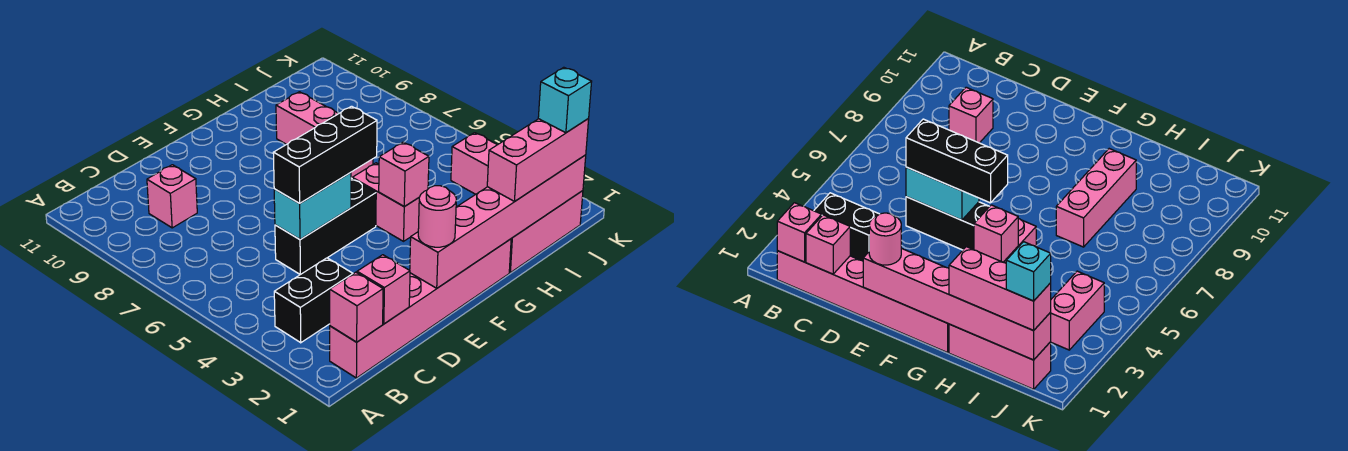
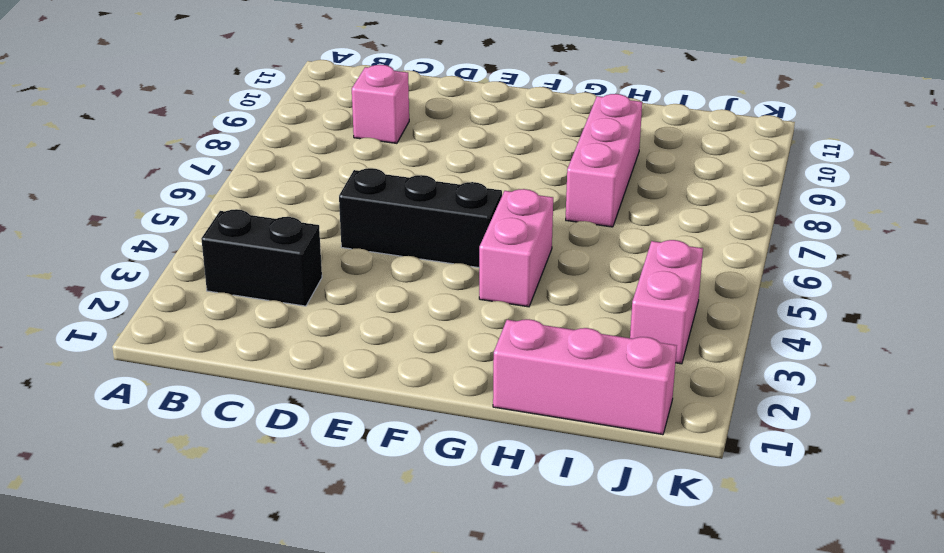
none -> pink 1x6 brick [330,239,511,378]
none -> pink 1x1 brick [330,272,383,342]
none -> pink 1x1 brick [357,255,410,324]

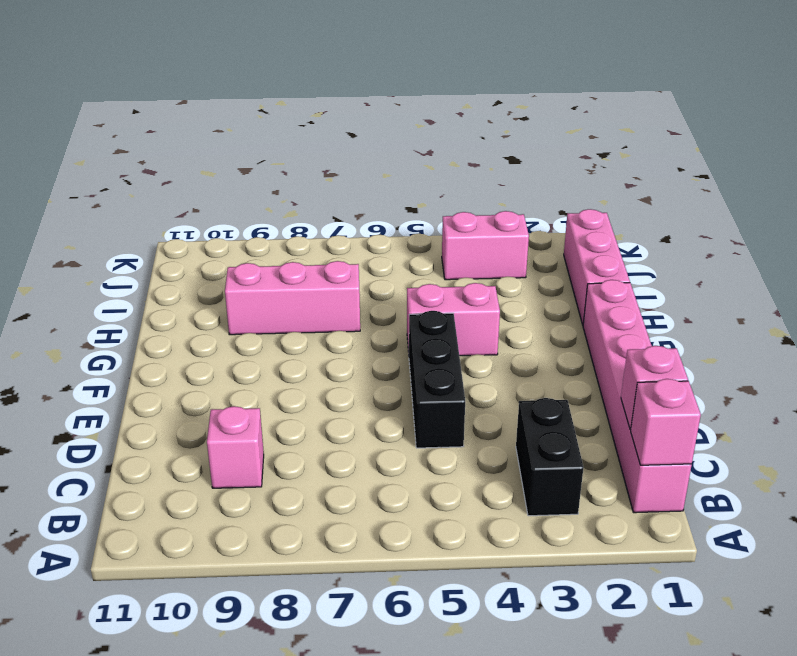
none -> cyan 1x2 brick [274,173,351,239]
none -> pink 1x6 brick [410,155,586,288]
none -> pink 1x1 brick [379,142,429,207]

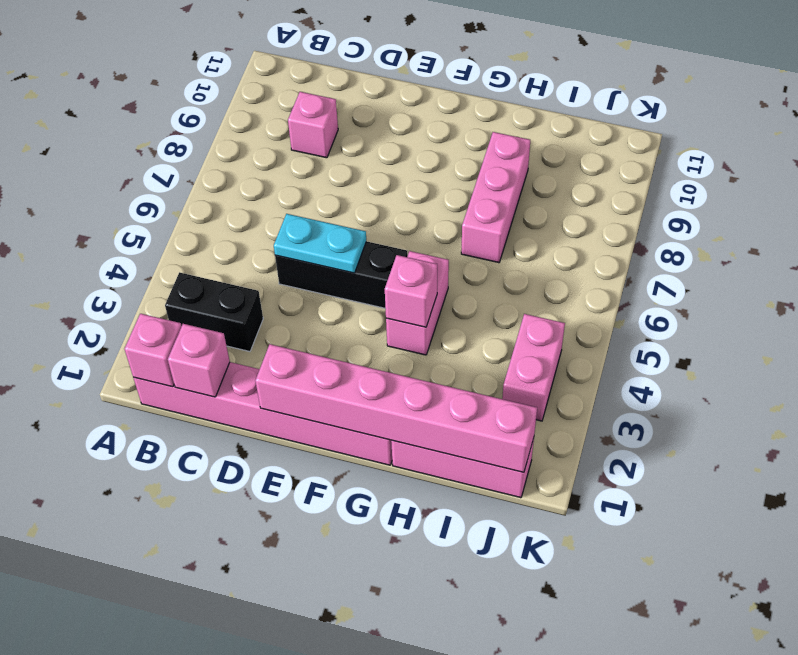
cyan 1x2 plate [274,214,366,273] -> cyan 1x2 brick [274,173,351,239]
none -> black 1x3 brick [273,106,377,203]
none -> pink 1x1 round brick [418,186,456,247]
none -> pink 1x3 brick [487,119,589,201]

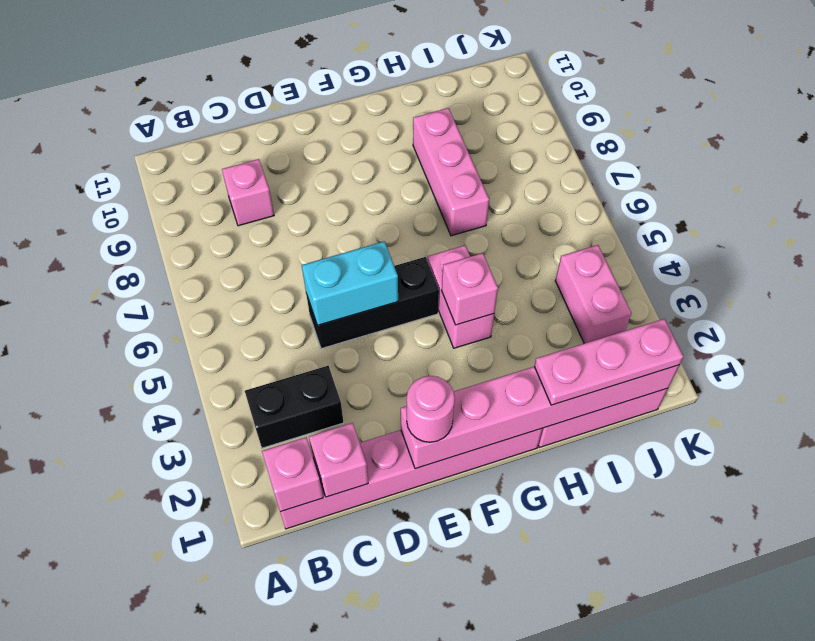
pink 1x3 plate [534,319,684,405] -> pink 1x3 brick [487,119,589,201]
none -> black 1x3 brick [273,106,377,203]
none -> cyan 1x1 brick [538,67,592,133]

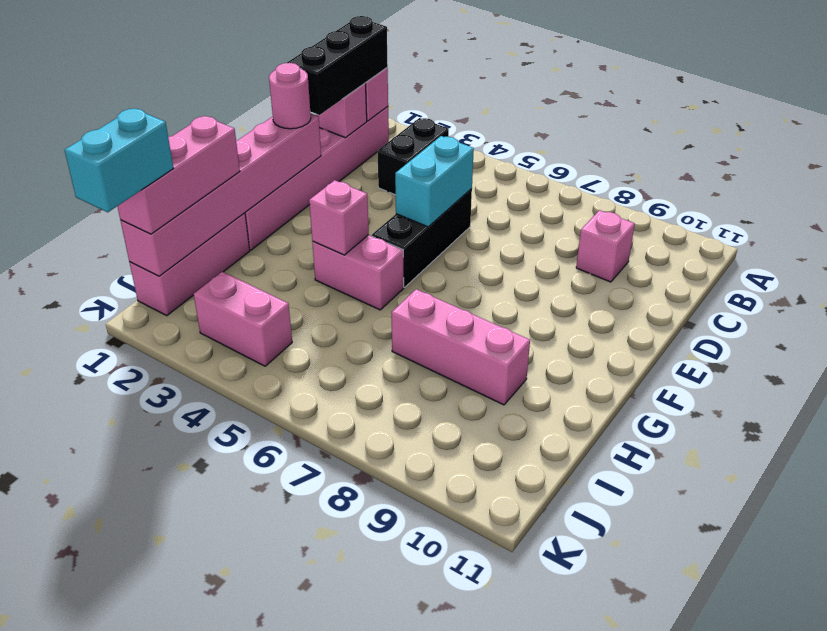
black 1x3 brick [287,16,388,115] -> black 1x3 brick moved to [273,106,377,203]
cyan 1x2 brick [65,109,173,212] -> cyan 1x1 brick [538,67,592,133]

